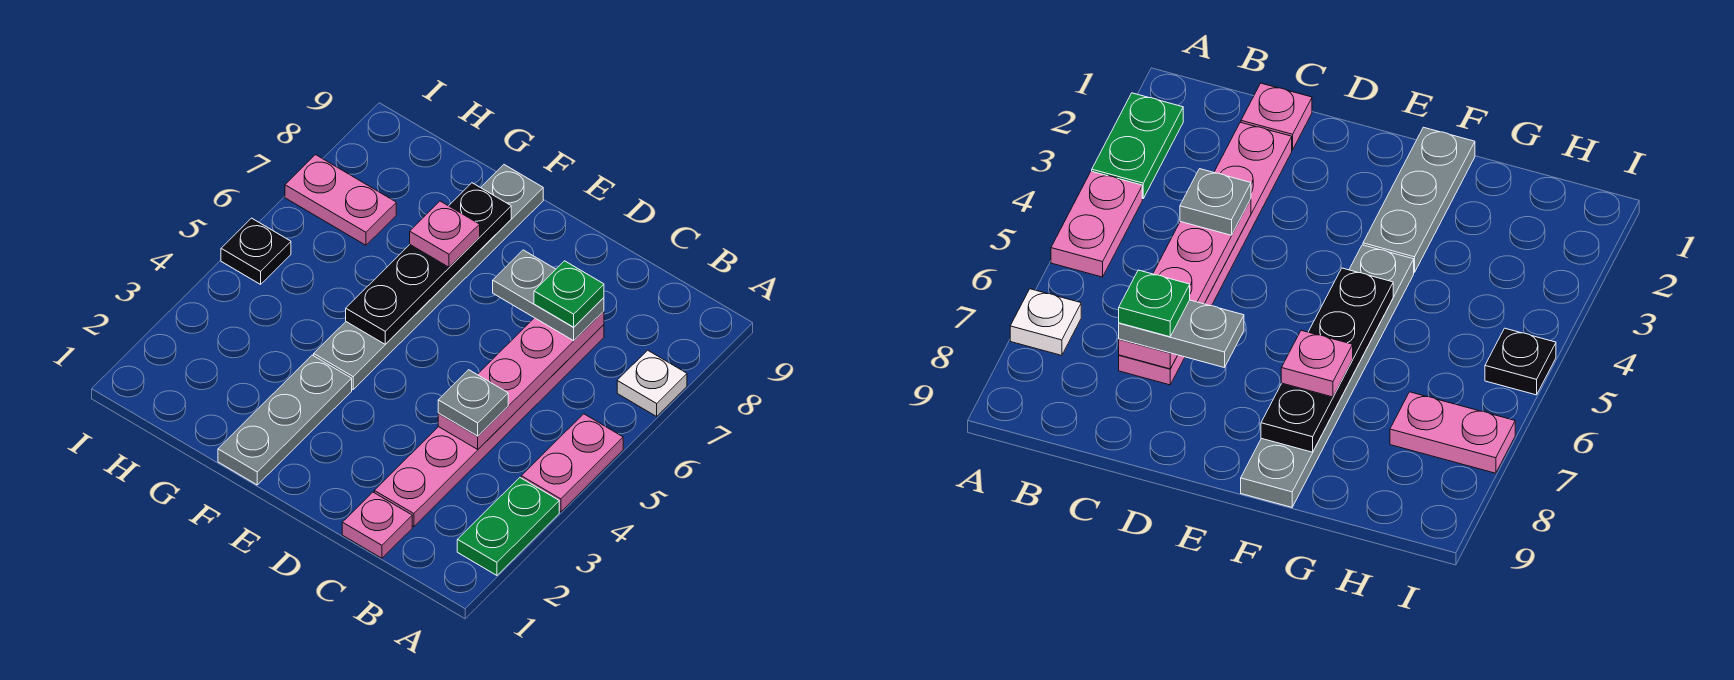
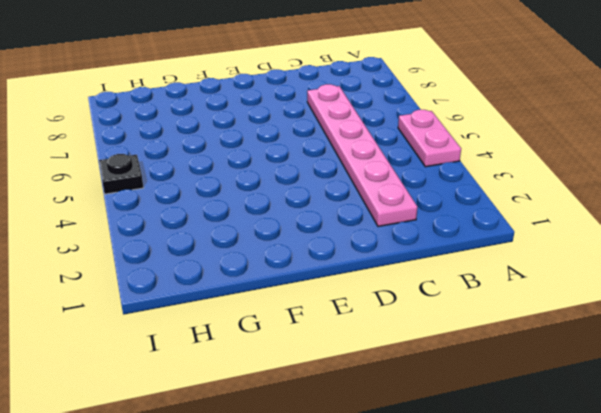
none -> green 1x2 plate [457,478,559,575]
none -> white 1x1 plate [617,350,687,416]
none -> pink 1x1 plate [342,492,412,558]

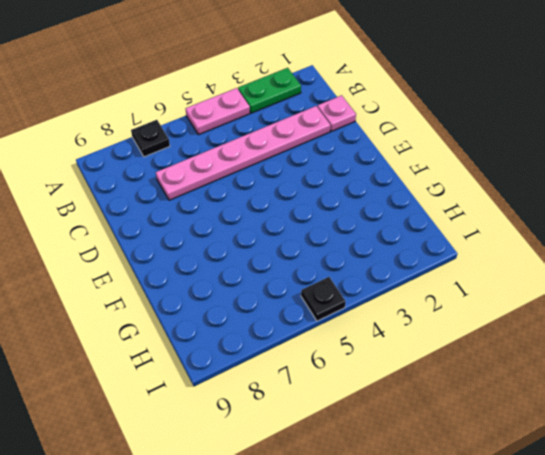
black 1x1 plate [131,120,170,157] -> white 1x1 plate [617,350,687,416]
none -> grey 1x3 plate [218,355,352,485]
none -> grey 1x6 plate [314,165,543,389]
none -> pink 1x2 plate [285,155,396,245]

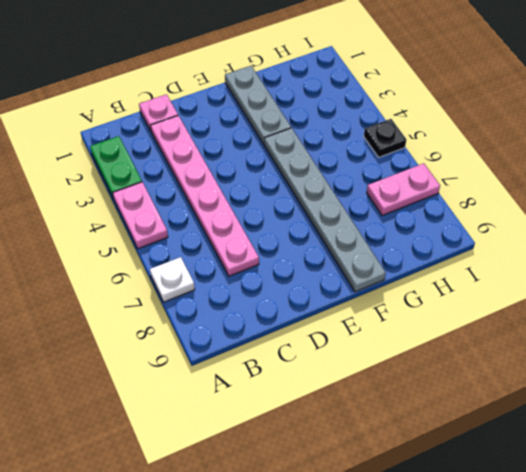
none -> pink 1x4 plate [438,311,604,449]
none -> black 1x4 plate [346,183,511,344]
none -> grey 1x1 plate [438,370,508,436]

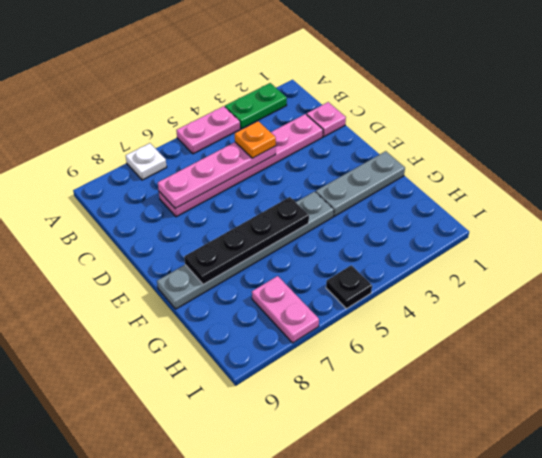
orange 1x1 plate [235,121,276,158] -> grey 1x1 plate [438,370,508,436]
none -> grey 1x2 plate [493,250,604,341]
none -> pink 1x1 plate [410,201,480,267]
none -> green 1x1 plate [534,261,604,327]

